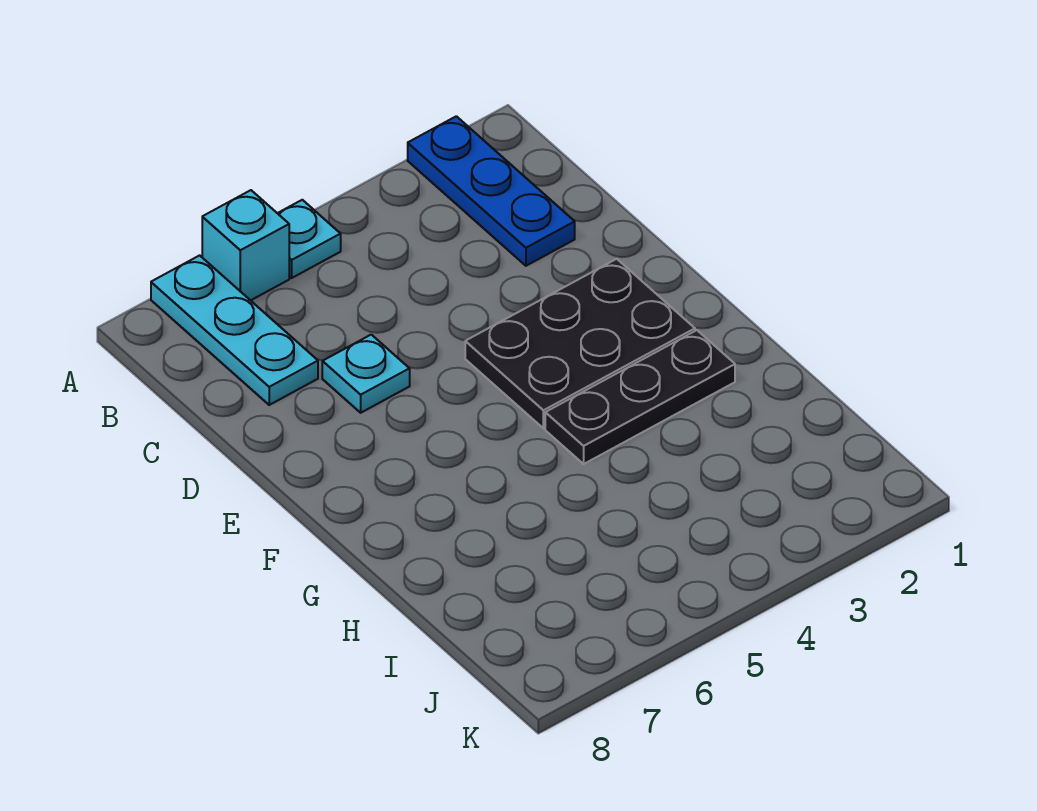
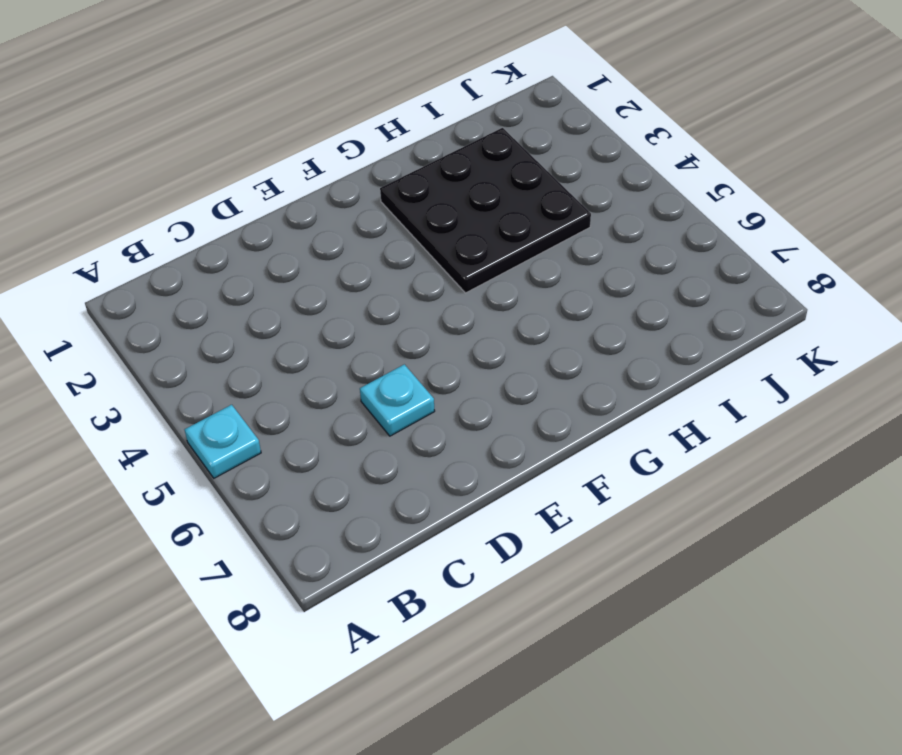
black 3x3 plate [380,128,591,293] -> black 1x3 plate [545,330,735,464]
none -> blue 1x3 plate [408,116,575,266]
none -> cyan 1x1 brick [202,190,289,300]

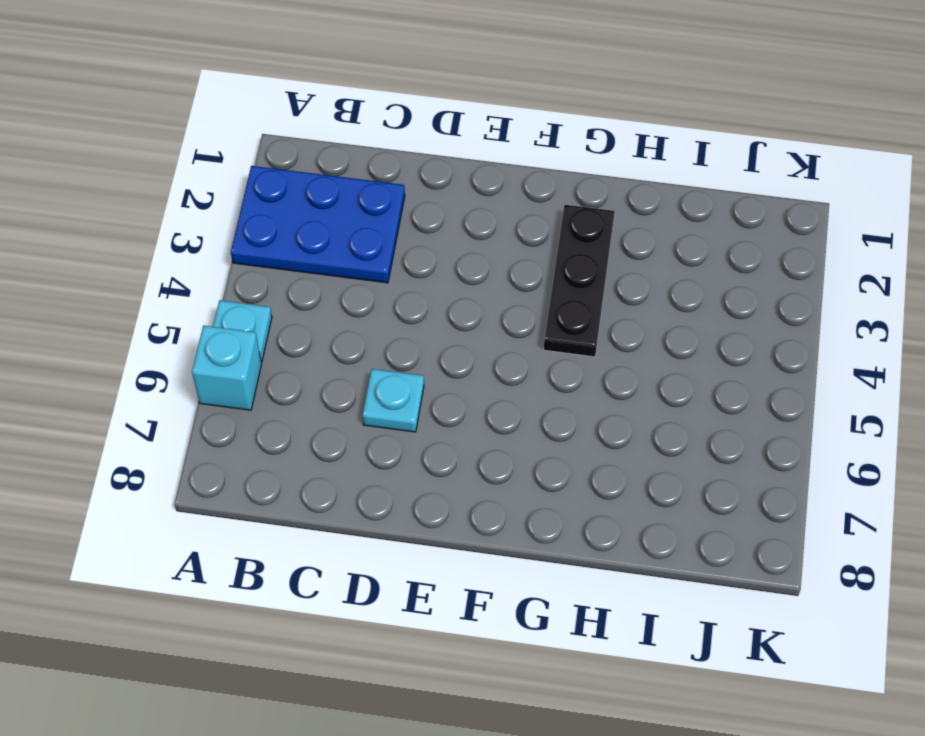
blue 2x3 plate [231,166,405,283] -> blue 1x3 plate [408,116,575,266]
none -> cyan 1x3 plate [151,255,318,405]
none -> black 2x3 plate [465,259,695,428]

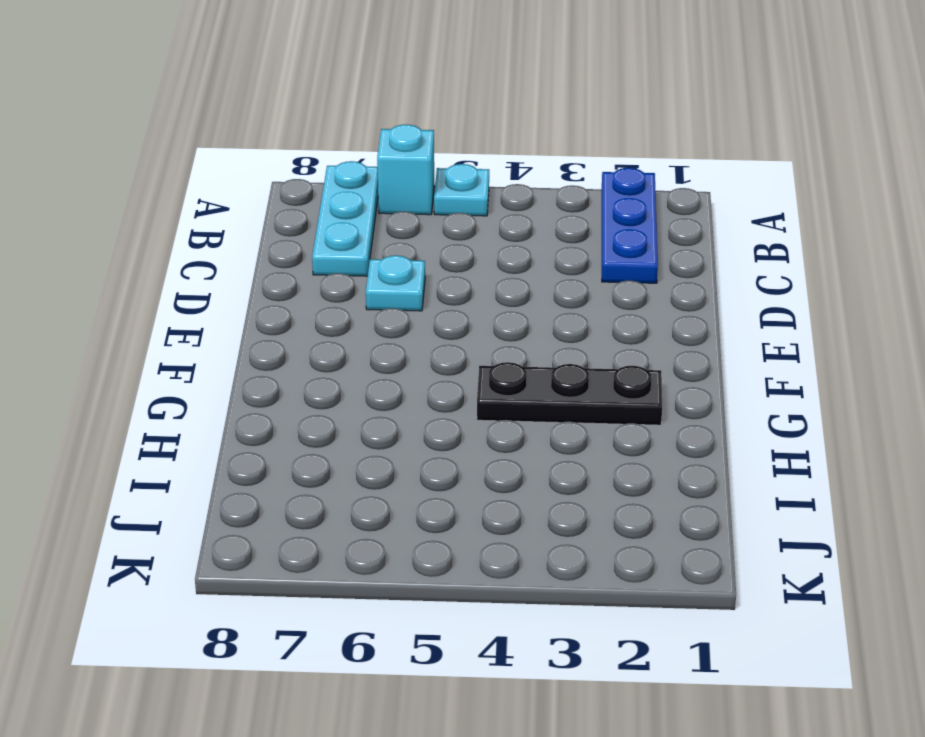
none -> black 2x3 plate [465,259,695,428]

